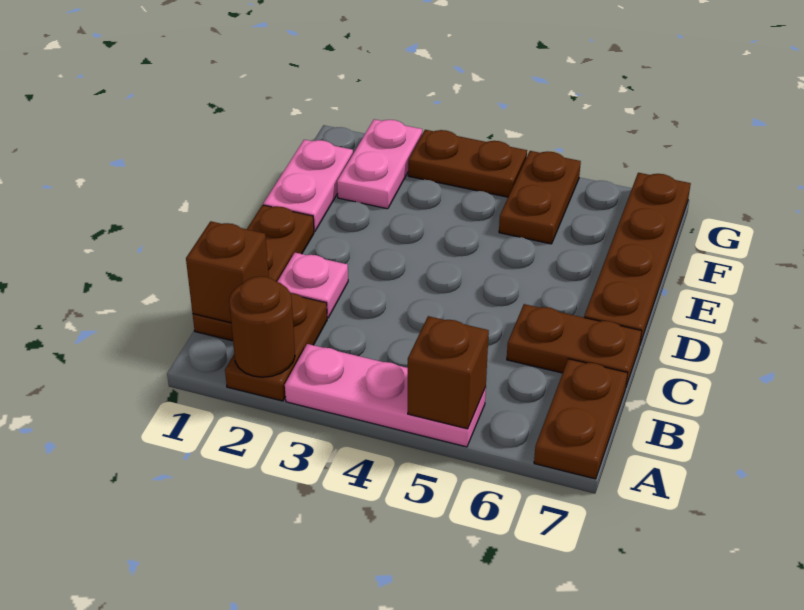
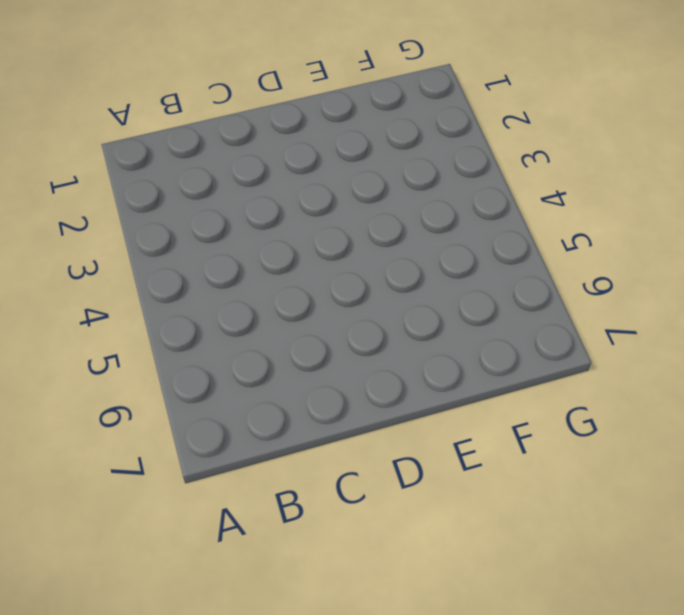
none -> brown 1x2 plate [225,293,327,401]
none -> pink 1x3 plate [285,344,486,447]
none -> brown 1x2 plate [534,359,628,479]

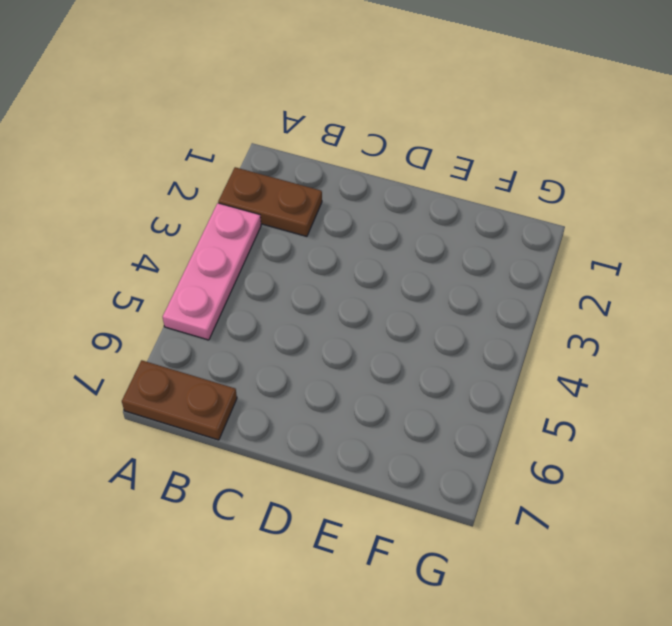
none -> brown 1x3 plate [193,205,314,341]
none -> pink 1x1 plate [277,253,348,318]
none -> brown 1x2 plate [507,304,641,386]

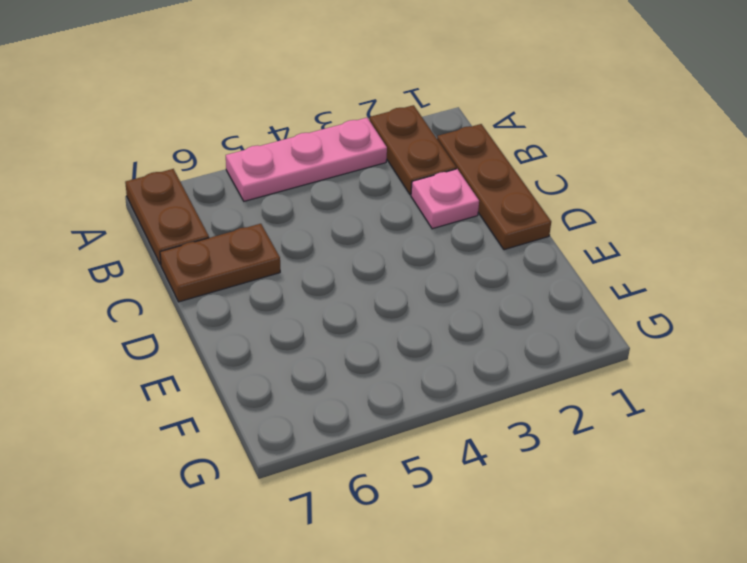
none -> brown 1x4 plate [584,173,691,344]
none -> pink 1x2 plate [263,140,353,231]
none -> pink 1x2 plate [337,119,422,209]

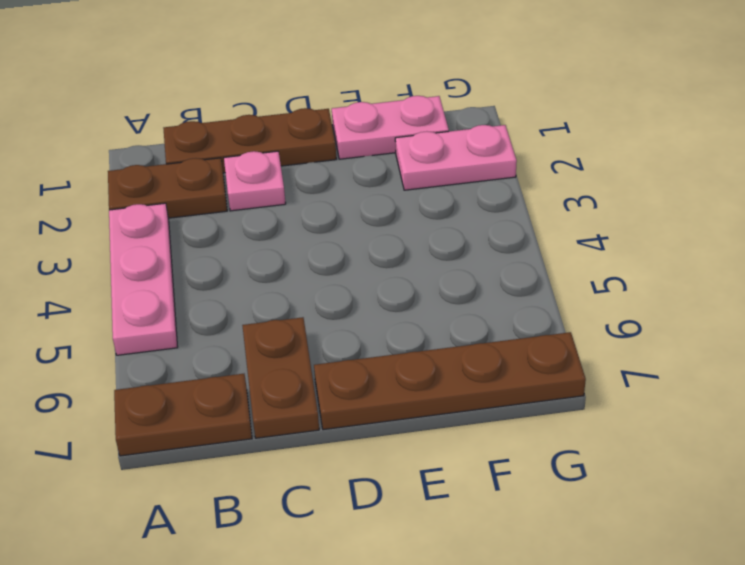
none -> brown 1x2 plate [499,151,581,244]
none -> brown 1x2 plate [408,130,527,197]
none -> brown 1x1 round brick [229,276,295,377]

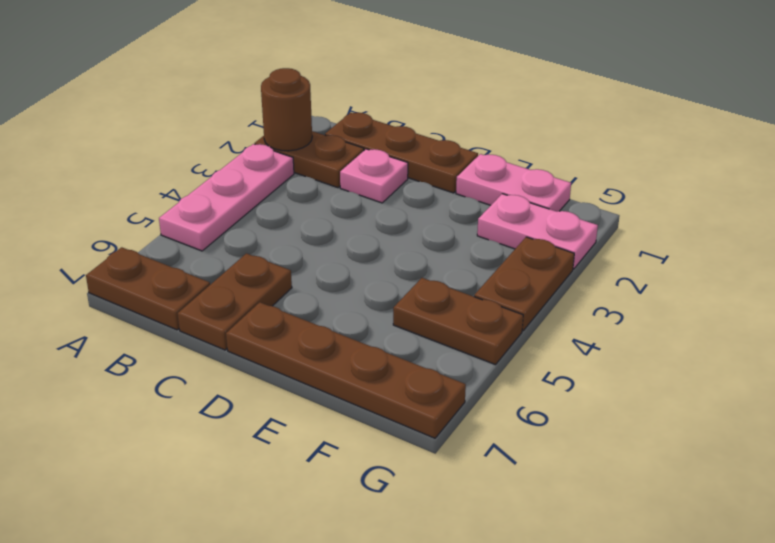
none -> brown 1x1 brick [408,316,489,429]
none -> brown 1x1 brick [186,221,269,323]

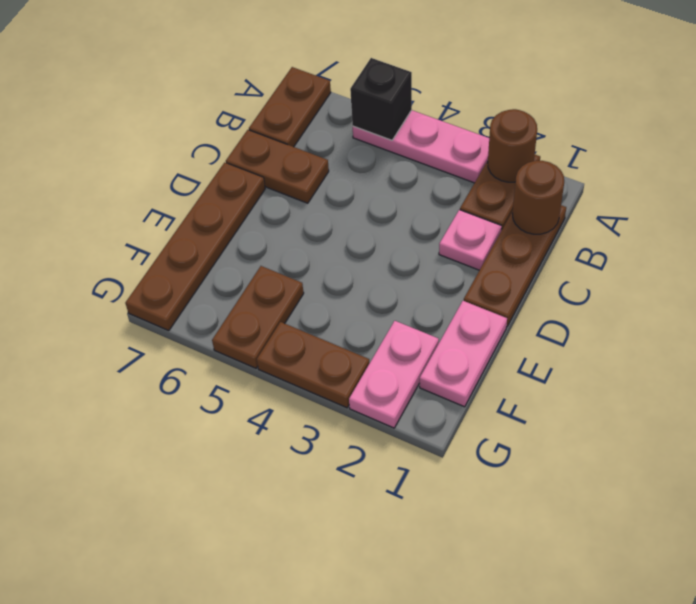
black 1x1 brick [350,58,412,140] -> brown 1x1 brick [408,316,489,429]
brown 1x1 round brick [513,161,564,234] -> brown 1x1 brick [186,221,269,323]

